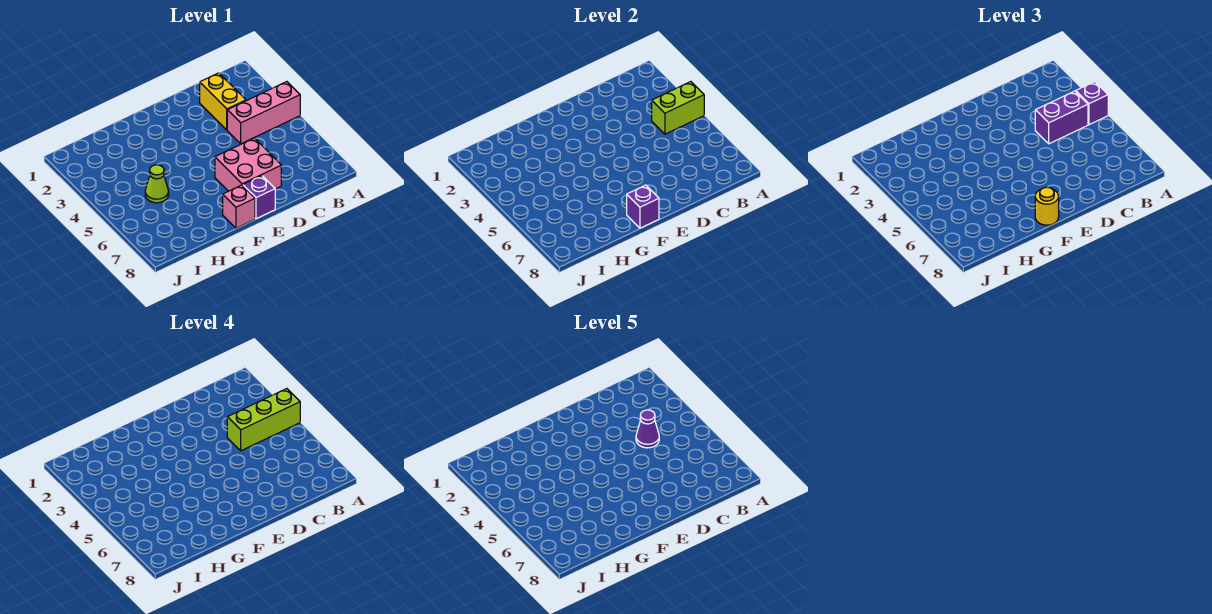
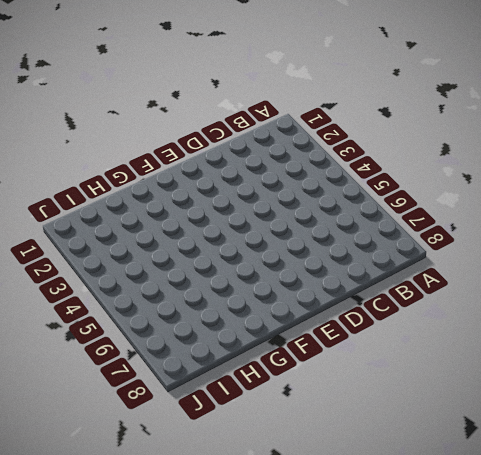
none -> pink 1x3 brick [227,82,300,144]
none -> yellow 1x2 brick [200,73,246,130]
none -> pink 2x2 brick [215,138,281,191]

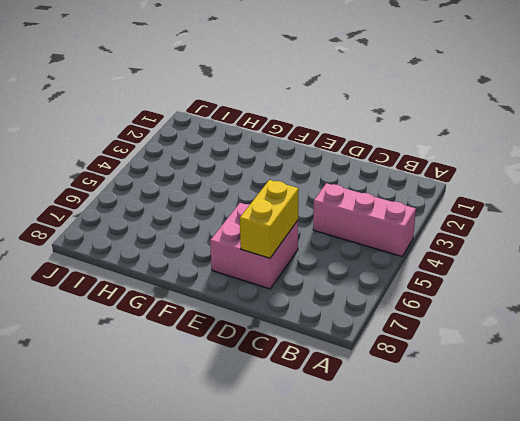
yellow 1x2 brick [240,180,299,258] -> yellow 1x2 brick moved to [200,73,246,130]
none -> purple 1x1 brick [243,176,275,219]
none -> pink 1x1 brick [223,185,255,228]
none -> lime 1x1 cone [145,165,169,203]

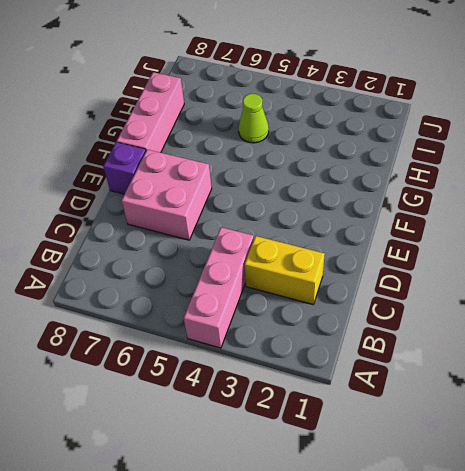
pink 1x3 brick [117,72,184,153] -> pink 1x1 brick [223,185,255,228]
none -> lime 1x2 brick [652,82,704,134]
none -> purple 1x1 brick [627,185,659,228]
none -> purple 1x1 brick [1076,82,1108,125]

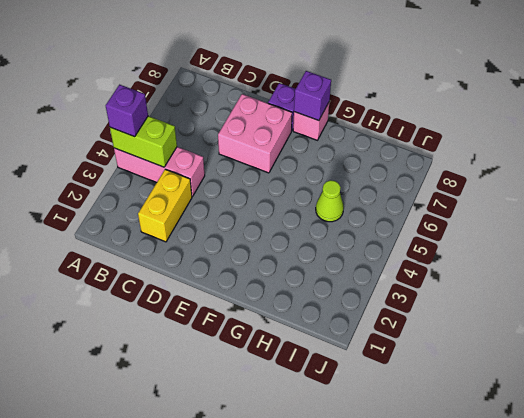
none -> purple 1x2 brick [1035,91,1088,144]
none -> yellow 1x1 round brick [1035,187,1059,225]
none -> lime 1x3 brick [227,389,300,451]

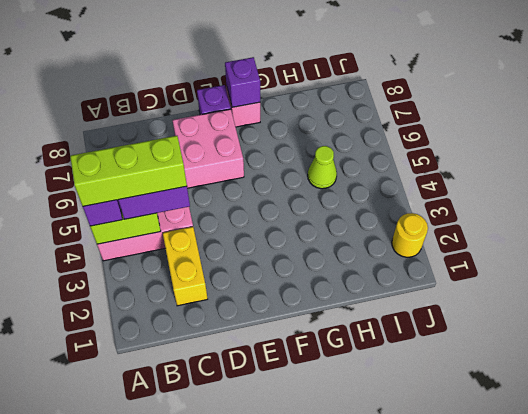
yellow 1x1 round brick [392,213,428,257] -> yellow 1x1 round brick moved to [1035,187,1059,225]
none -> purple 1x1 cone [636,410,659,448]

